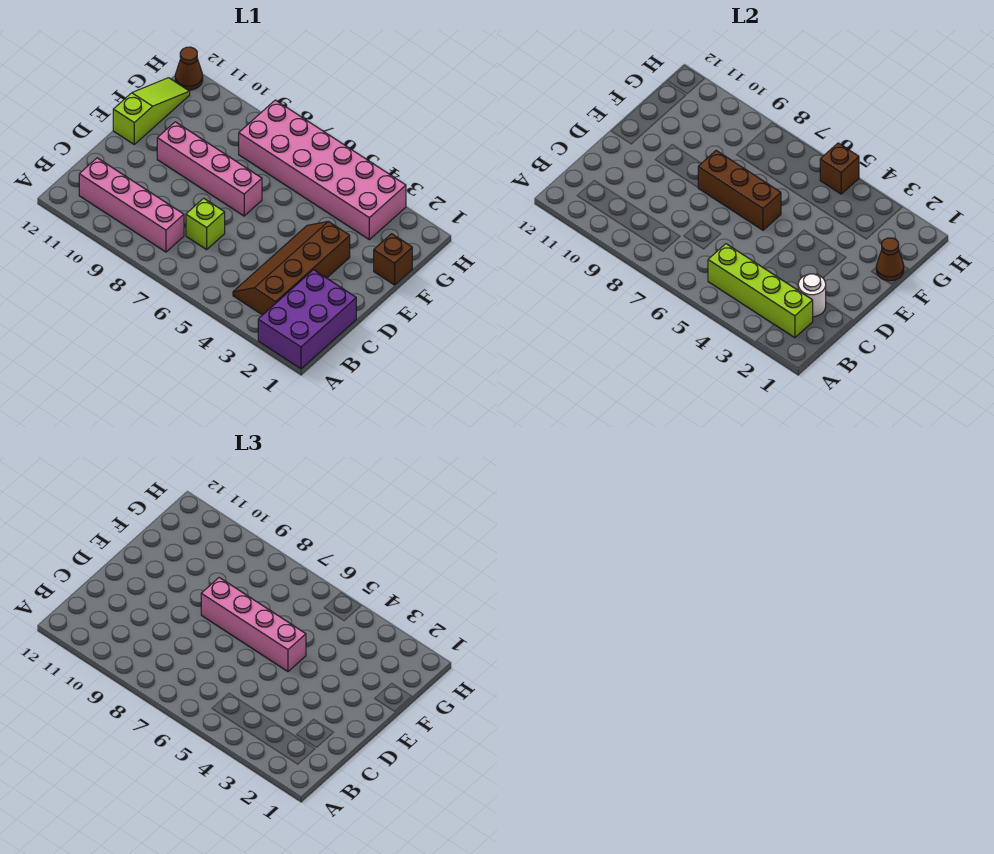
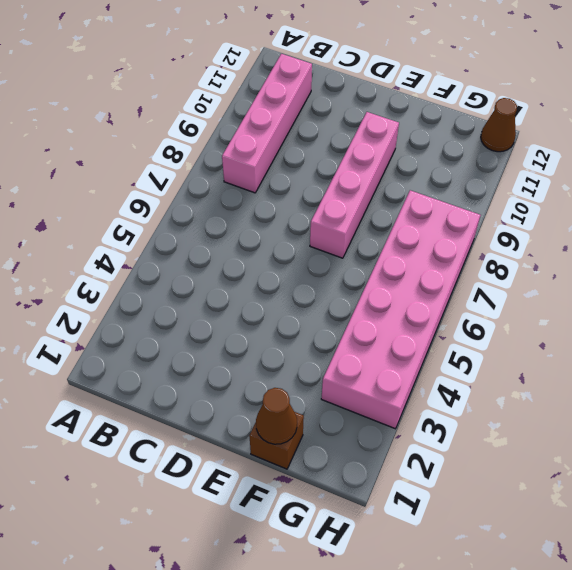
none -> purple 2x3 brick [258,270,356,369]
none -> brown 2x4 slope [233,221,350,315]
none -> lime 1x1 brick [186,198,225,249]

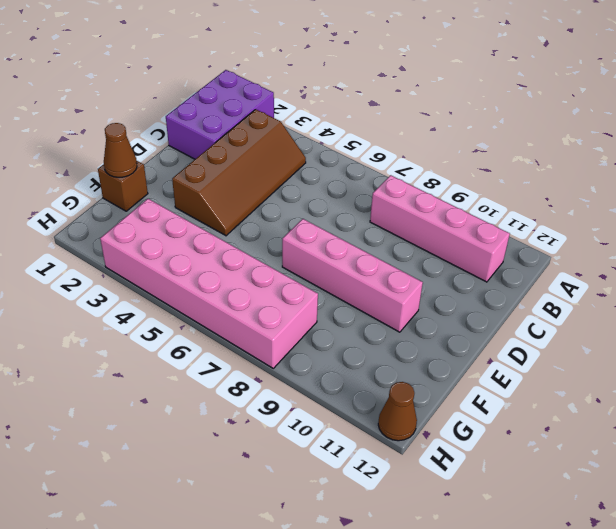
none -> lime 1x1 brick [186,198,225,249]
none -> lime 1x3 slope [113,78,190,144]
none -> lime 1x4 brick [708,244,813,338]

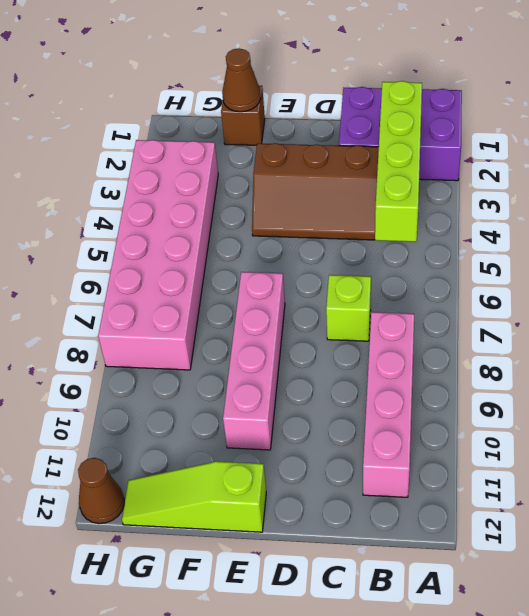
none -> white 1x1 round brick [798,274,826,317]
none -> brown 1x3 brick [698,151,781,230]
none -> brown 1x1 brick [820,143,859,194]

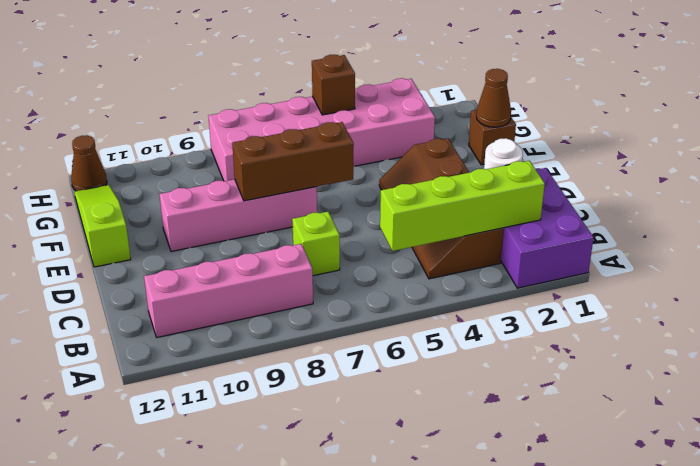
none -> pink 1x4 brick [201,578,306,671]

